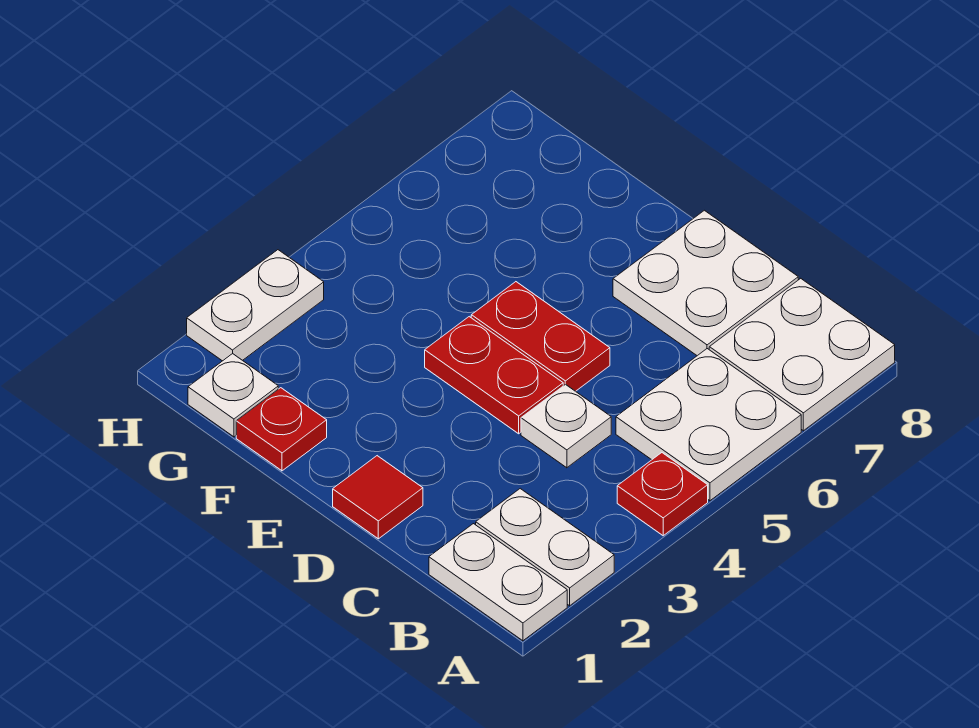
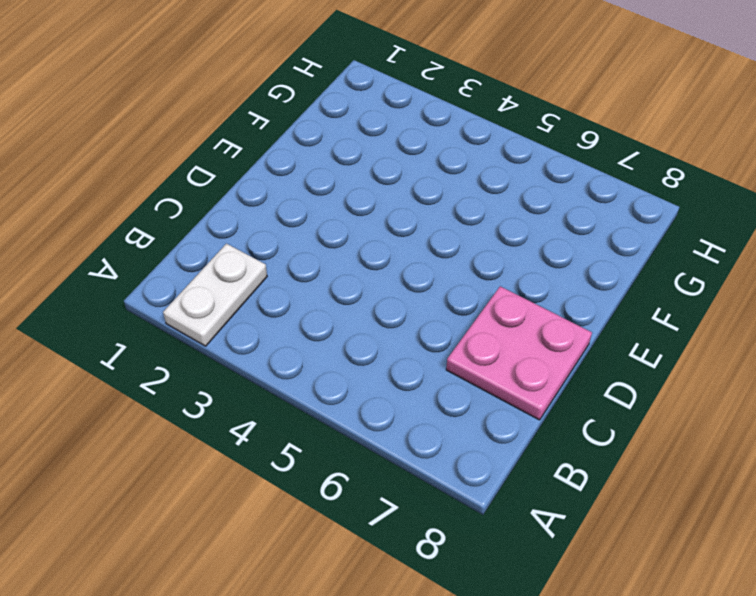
pink 2x2 plate [446,286,592,420] -> white 2x2 plate [613,210,798,356]
none -> white 1x2 plate [429,524,567,641]
none -> red 1x1 plate [617,453,708,536]
none -> white 2x2 plate [616,349,801,501]

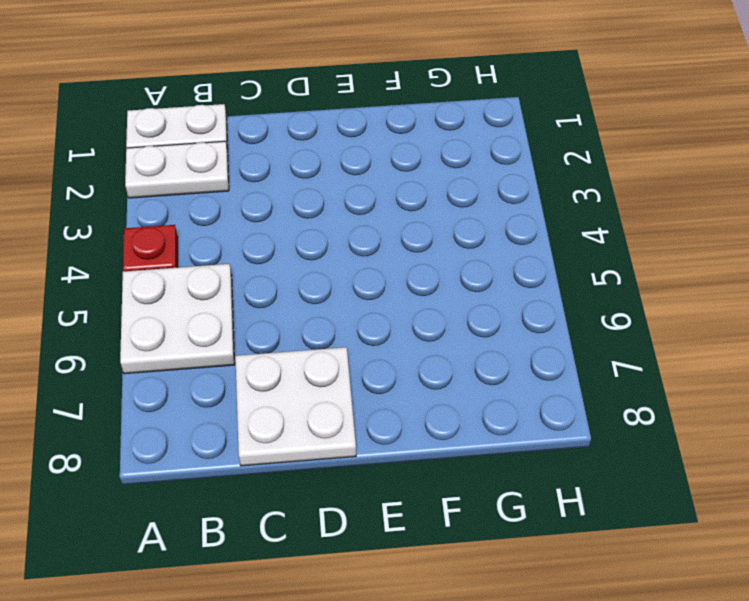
none -> white 2x2 plate [709,278,895,431]
none -> white 1x1 plate [521,384,611,468]
none -> red 1x1 tile [333,456,423,539]

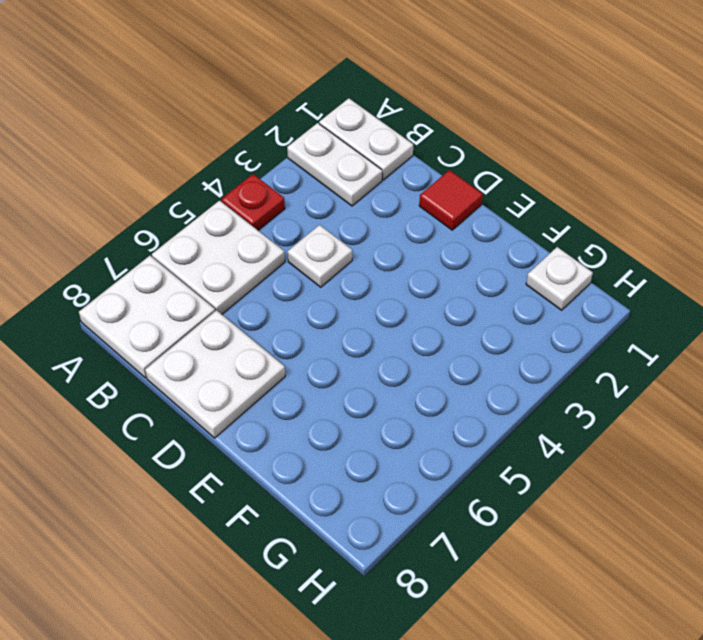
none -> red 1x2 plate [425,317,563,434]
none -> red 1x2 plate [471,282,610,391]
none -> red 1x1 plate [236,388,327,471]

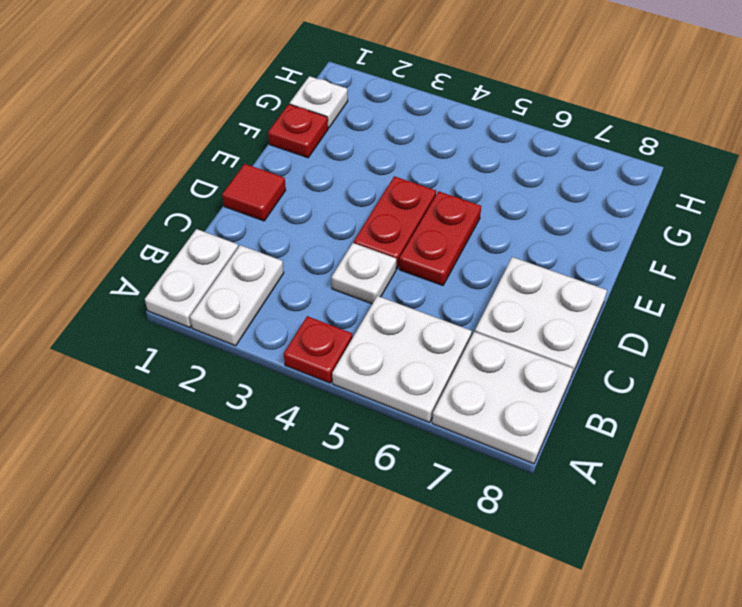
none -> white 1x2 plate [187,250,324,361]

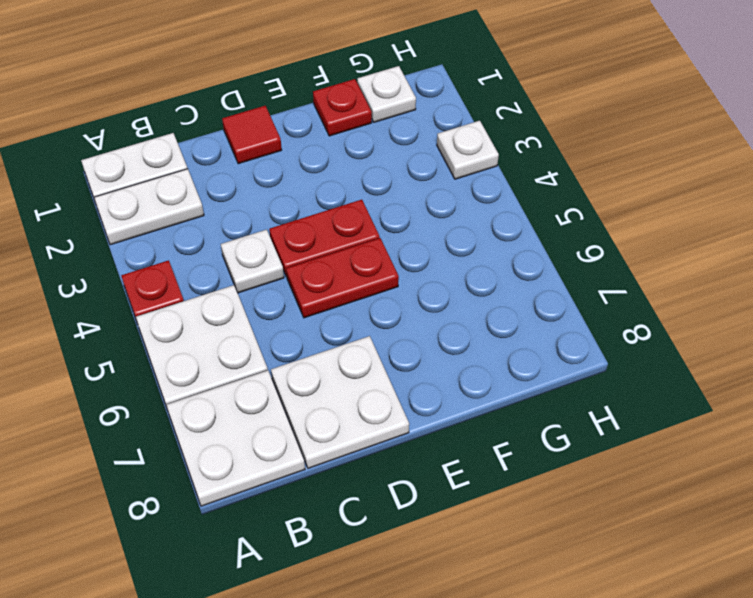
white 1x1 plate [437,121,499,179] -> white 1x2 plate [187,250,324,361]

